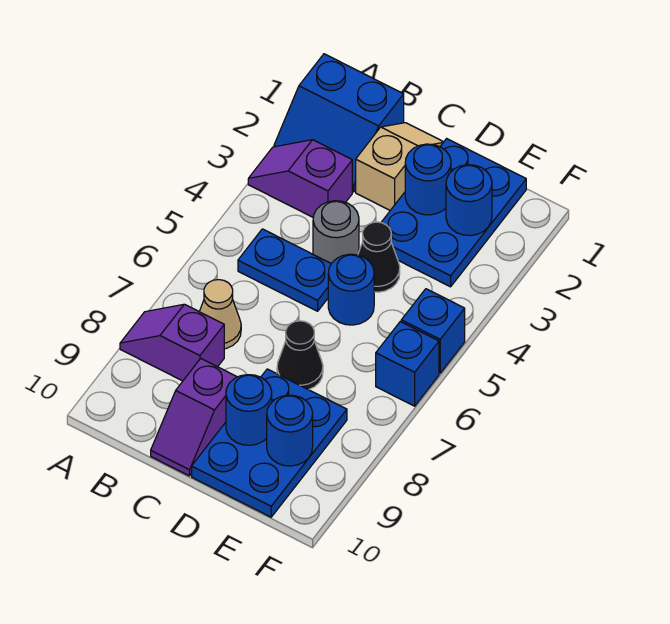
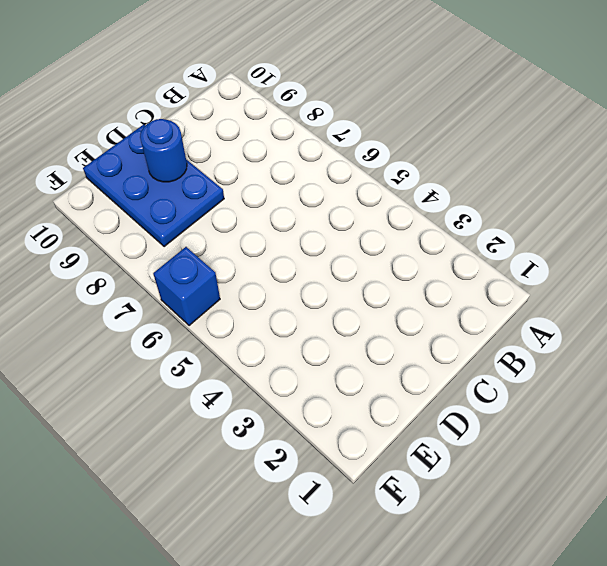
none -> blue 2x2 slope [274,54,404,192]
none -> purple 1x2 slope [248,140,352,217]
none -> purple 1x2 slope [120,304,224,381]

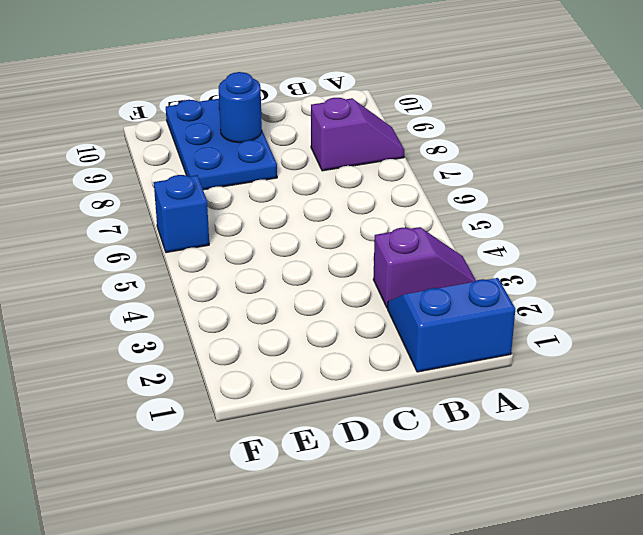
none -> blue 1x2 plate [238,229,331,311]
none -> tan 1x1 cone [200,280,241,349]
none -> tan 1x2 slope [356,123,443,210]

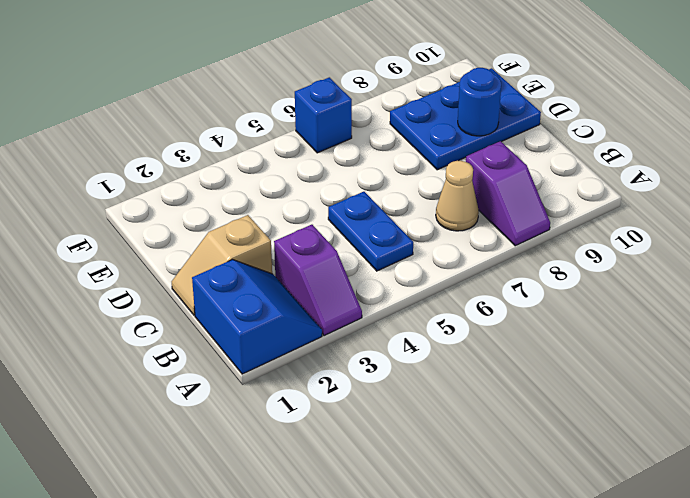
none -> grey 1x1 round brick [313,201,359,264]
none -> purple 1x2 slope [151,359,237,476]
none -> blue 2x3 plate [381,139,526,287]

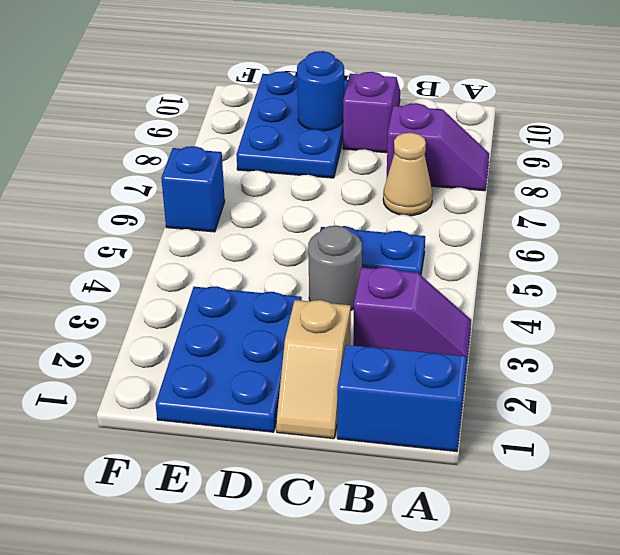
none -> black 1x1 cone [358,222,400,292]
none -> blue 1x1 round brick [328,254,374,325]
none -> black 1x1 cone [277,321,323,390]

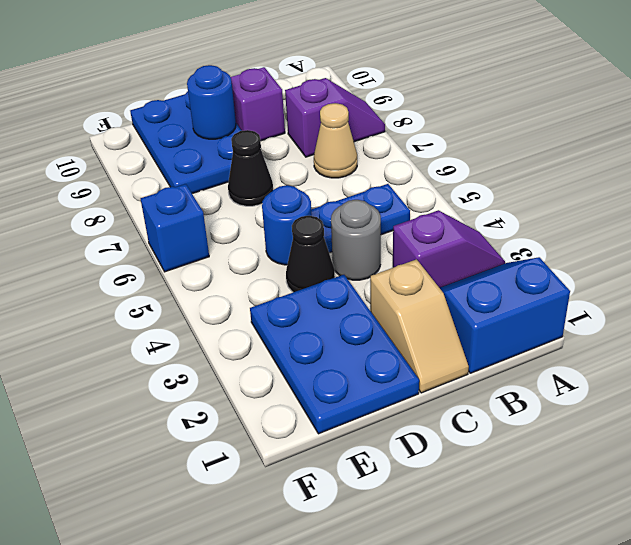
none -> blue 1x1 brick [401,289,465,373]
none -> blue 1x1 round brick [405,144,451,215]
none -> blue 1x1 round brick [446,165,492,236]

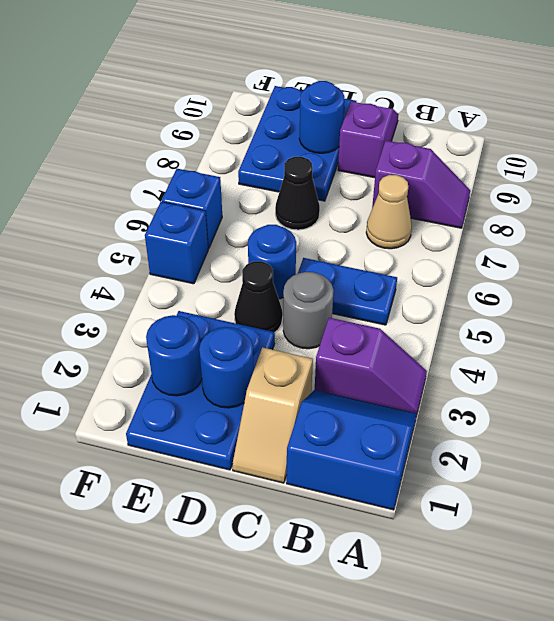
none -> blue 1x1 round brick [267,395,313,466]

